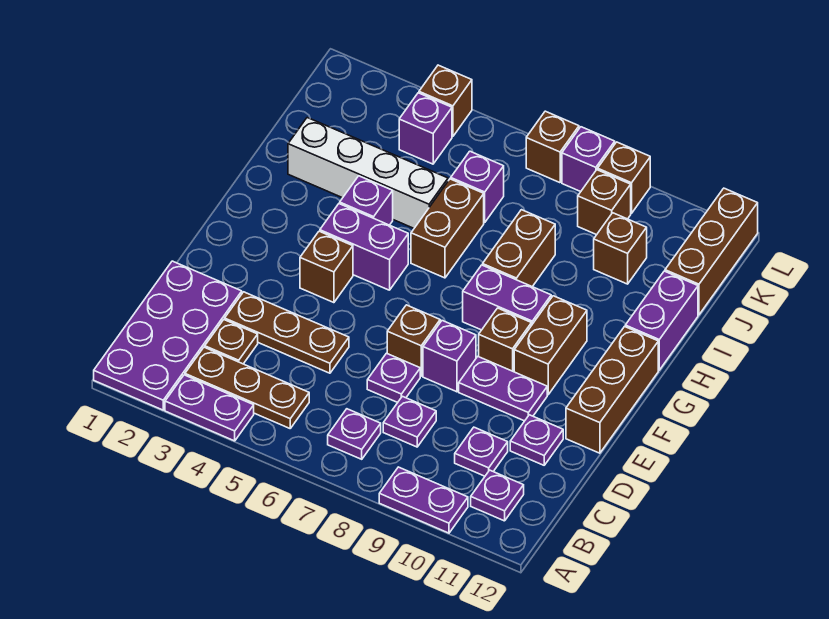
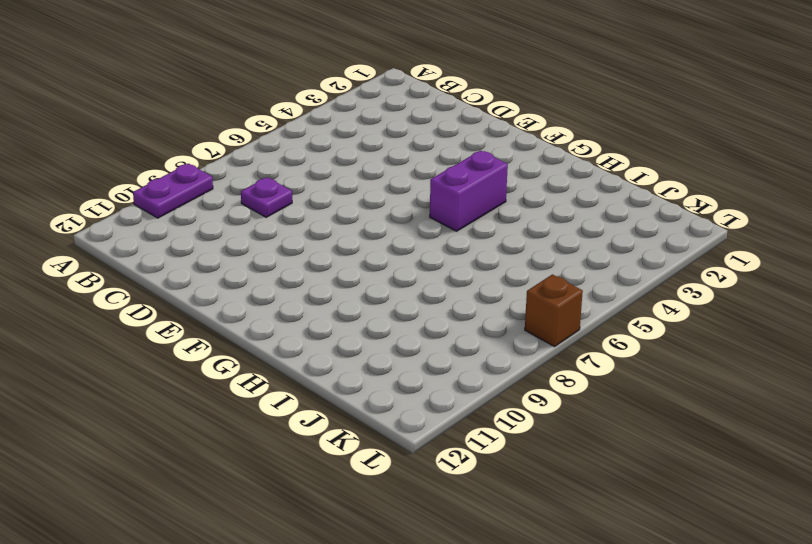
none -> purple 2x4 plate [94,261,242,410]
none -> purple 1x2 plate [165,375,254,441]
none -> brown 1x3 plate [185,347,309,428]
none -> purple 1x1 plate [328,409,381,459]

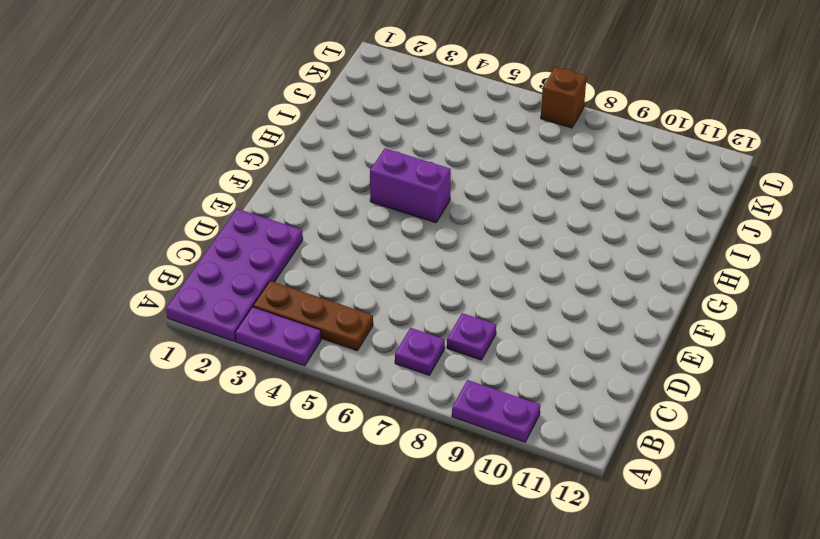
none -> purple 1x1 plate [471,470,524,521]
none -> brown 1x1 plate [205,320,258,364]
none -> purple 1x1 plate [455,427,508,476]
none -> brown 1x3 plate [225,292,349,373]

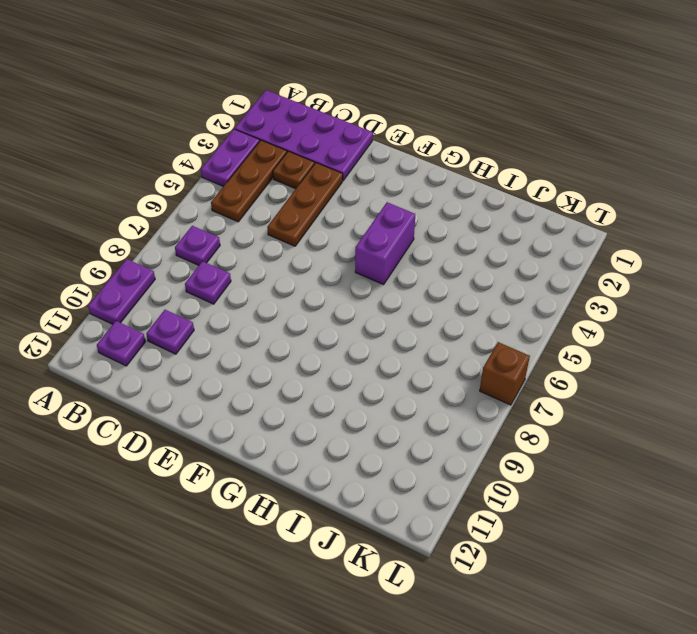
none -> purple 1x1 plate [367,353,420,403]
none -> purple 1x1 plate [510,415,563,465]
none -> brown 1x1 brick [387,305,440,376]
none -> purple 1x1 brick [423,321,476,392]

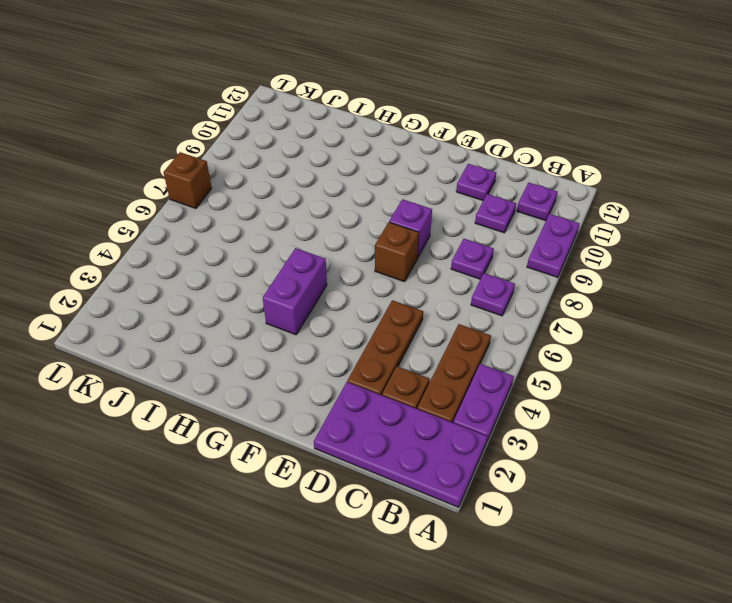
none -> purple 1x1 plate [367,353,420,403]
none -> purple 1x2 plate [459,357,547,421]
none -> brown 1x3 brick [566,327,658,453]
none -> brown 1x1 brick [300,231,353,303]

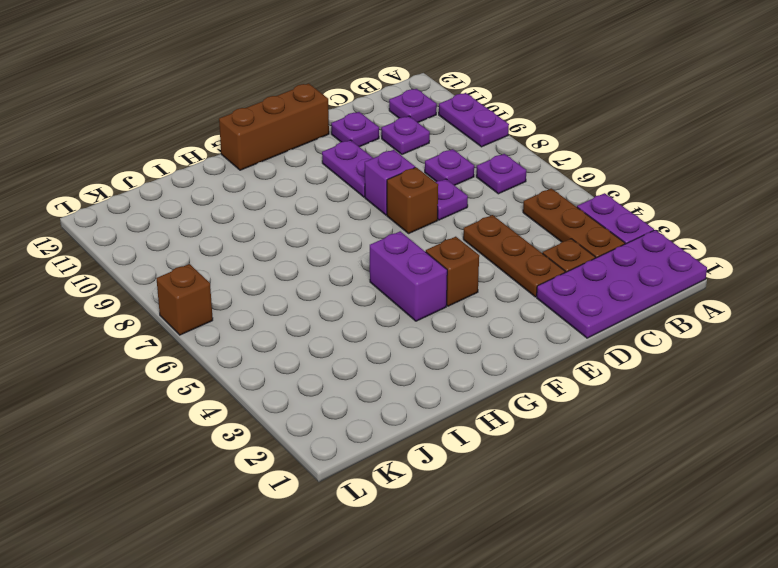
none -> brown 1x1 brick [479,308,531,372]
none -> brown 1x2 brick [514,296,587,395]
none -> purple 1x2 brick [463,265,551,330]
none -> purple 1x1 brick [340,176,393,225]

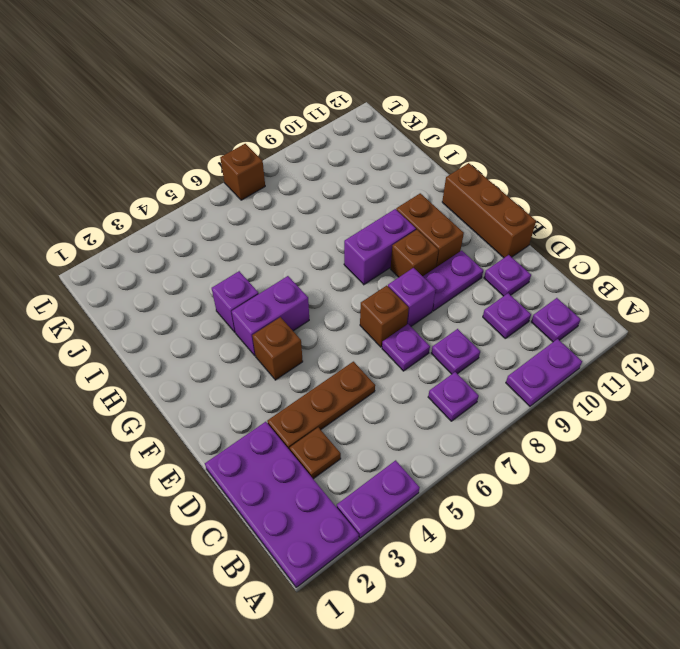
none -> brown 1x3 plate [185,347,309,428]
none -> brown 1x2 brick [411,179,484,278]
none -> brown 1x2 brick [483,210,555,287]
none -> purple 1x2 brick [625,271,698,370]

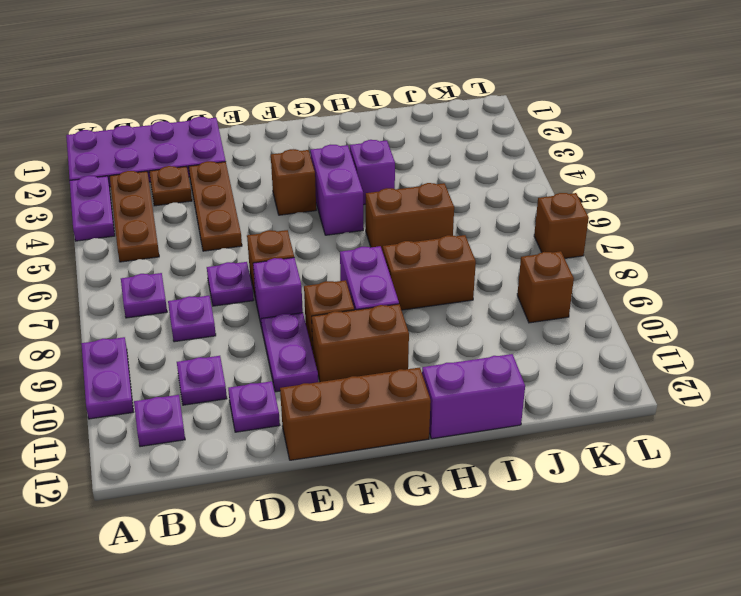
none -> white 1x4 brick [288,118,448,228]
none -> purple 1x1 brick [451,151,504,223]
none -> brown 1x1 brick [594,213,647,284]
none -> brown 1x3 brick [665,188,758,315]

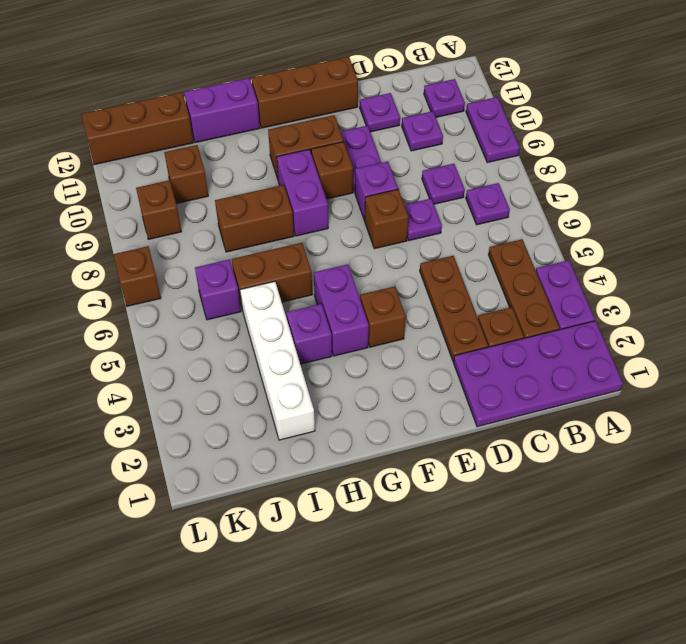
none -> purple 1x1 brick [399,93,452,164]
none -> brown 1x1 brick [419,65,472,136]
none -> purple 1x1 brick [562,127,615,192]
none -> brown 1x1 brick [598,142,650,213]

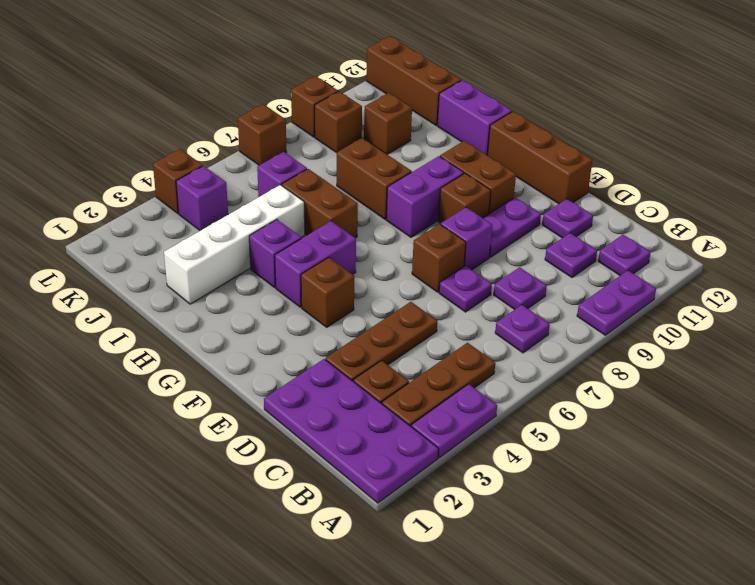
none -> purple 1x1 brick [562,127,615,192]

